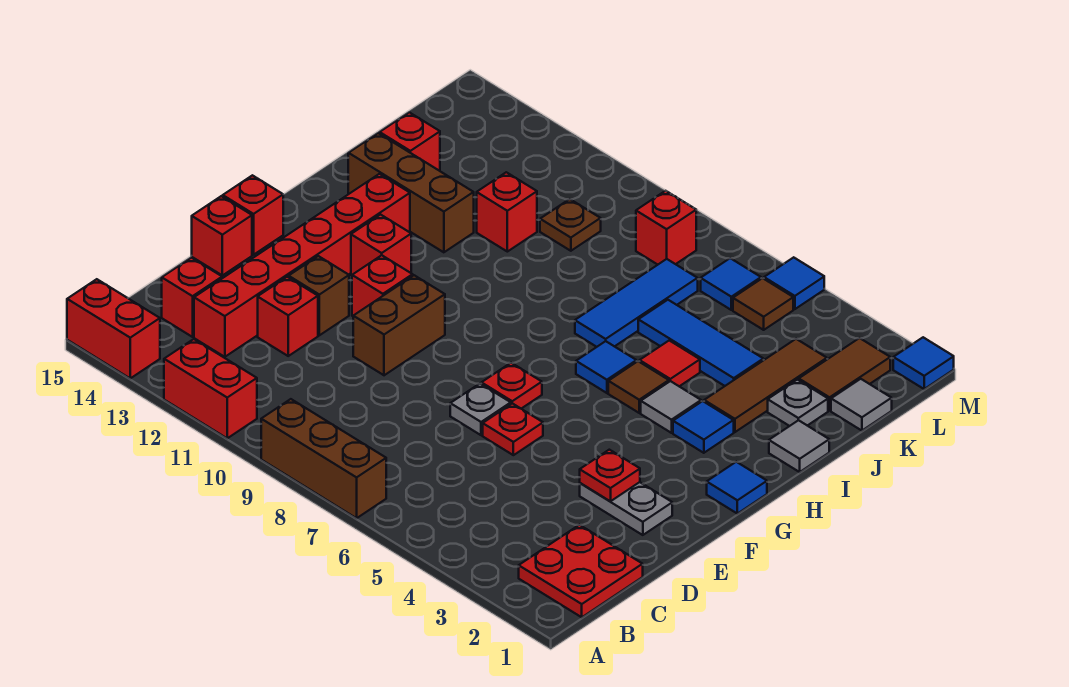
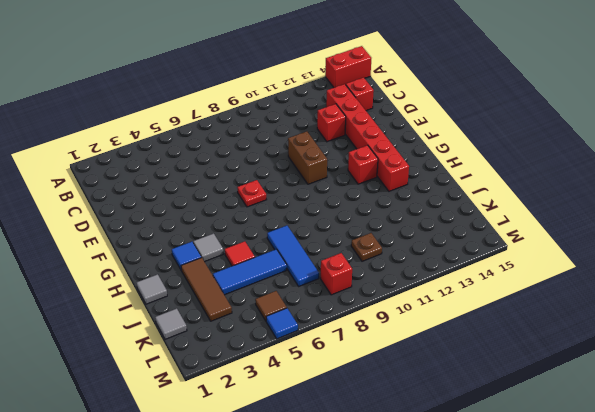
none -> brown 1x3 brick [261,399,386,518]
none -> red 1x2 brick [164,339,257,438]
none -> red 2x2 plate [519,525,643,617]
none -> grey 1x2 plate [580,482,672,535]

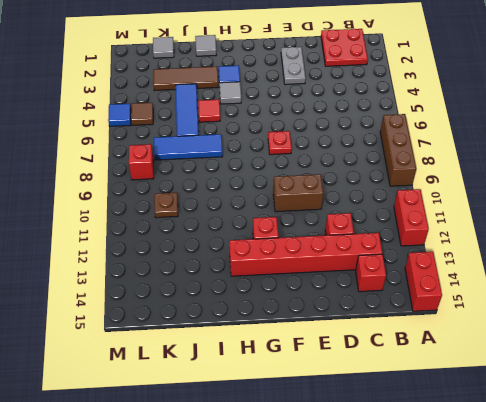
none -> red 1x1 plate [483,403,543,455]
none -> grey 1x1 plate [450,384,511,435]
none -> brown 1x1 brick [289,256,349,335]
none -> red 1x1 brick [192,196,252,275]

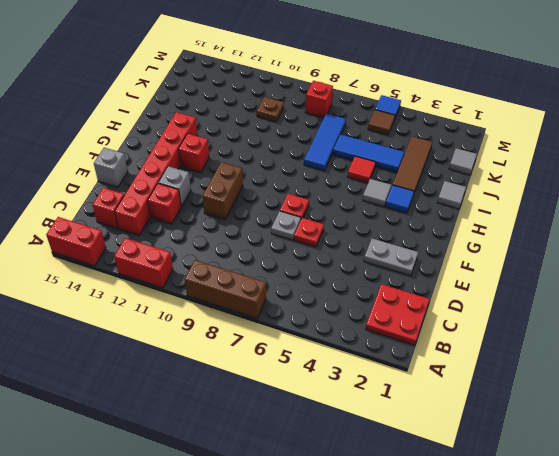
grey 1x1 brick [158,166,191,206] -> brown 1x1 brick [289,256,349,335]
grey 1x1 brick [94,148,128,187] -> red 1x1 brick [192,196,252,275]
none -> red 1x1 brick [352,255,413,316]
none -> red 1x1 brick [223,175,283,255]
none -> blue 1x1 tile [707,462,767,514]
none -> brown 1x1 tile [608,361,669,413]

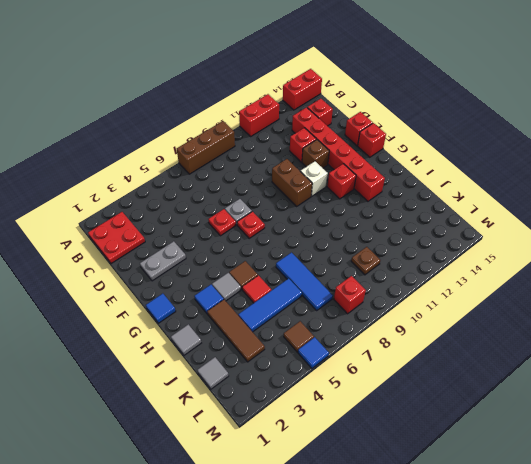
white 1x1 brick [300,161,328,196] -> red 1x1 brick [352,255,413,316]
none -> blue 1x1 tile [576,341,636,393]
none -> brown 1x3 brick [348,133,474,252]
none -> grey 1x1 plate [768,380,828,426]
none -> red 1x1 brick [477,172,537,252]

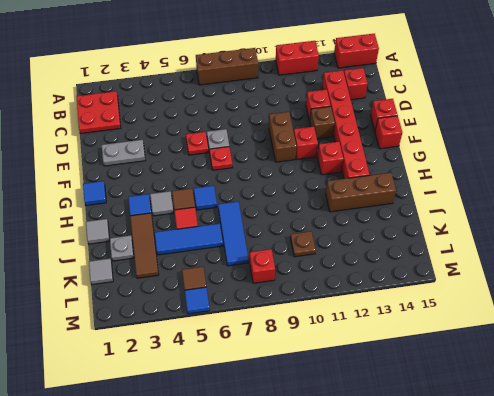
none -> red 1x1 brick [477,172,537,252]
none -> red 1x1 brick [380,112,440,171]
none -> brown 1x2 tile [799,338,890,411]
none -> blue 1x1 tile [701,258,761,310]

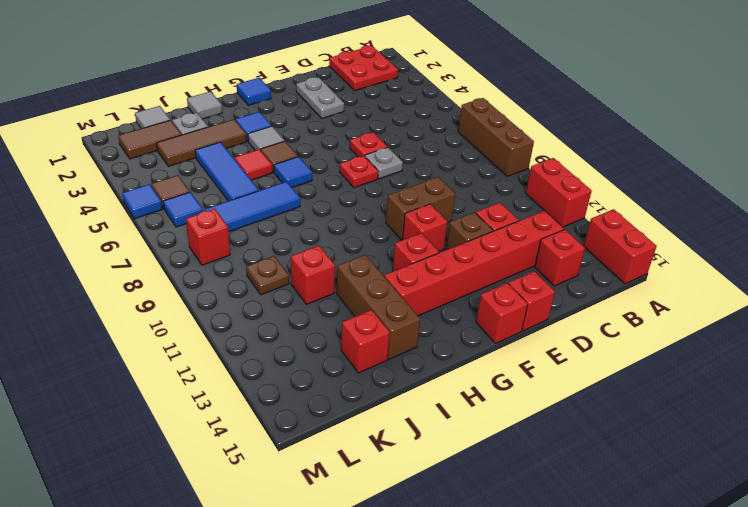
none -> blue 1x1 tile [893,337,954,389]
none -> red 1x1 plate [580,450,640,501]

